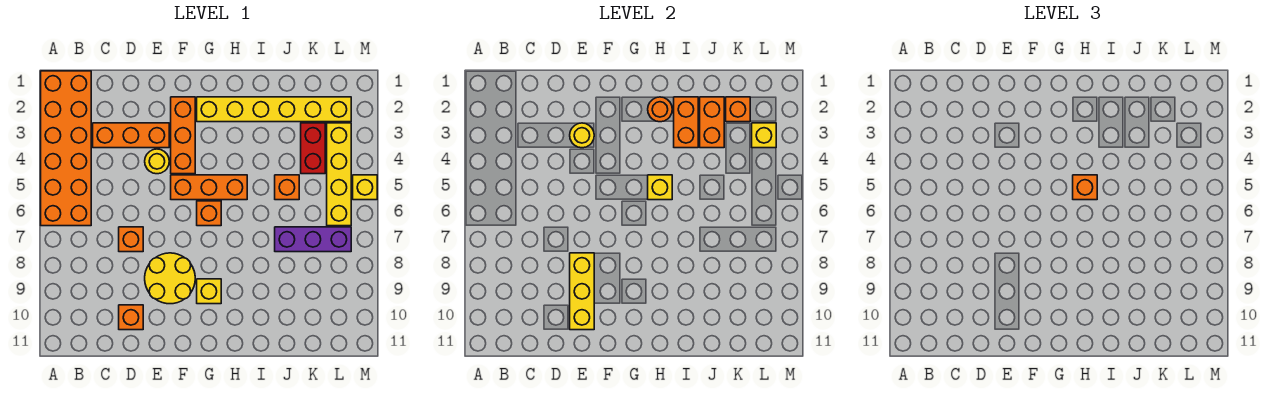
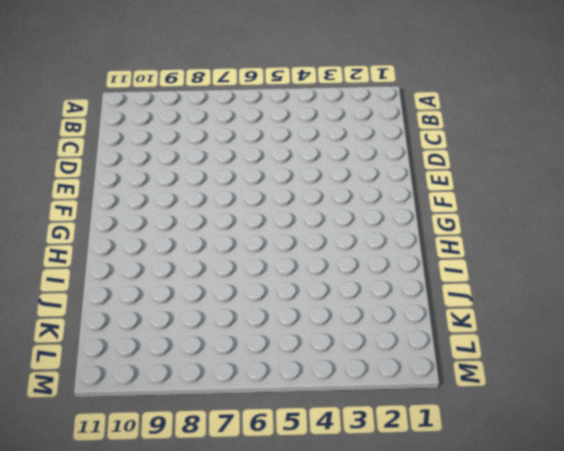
none -> orange 2x6 brick [41,71,91,226]
none -> orange 1x3 brick [93,123,169,148]
none -> orange 1x1 brick [119,227,143,252]

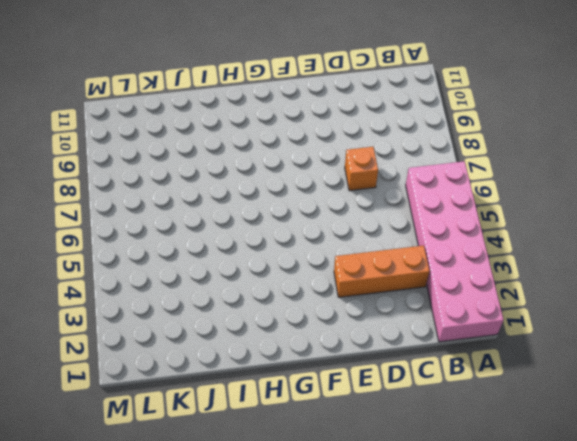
pink 2x6 brick [406,161,504,342] -> orange 2x6 brick [41,71,91,226]
none -> orange 1x1 brick [119,305,143,330]
none -> yellow 1x1 round brick [145,149,169,174]
none -> yellow 2x2 round brick [145,253,195,304]

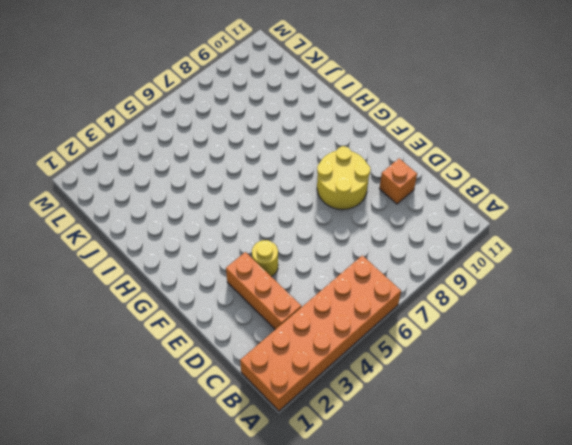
none -> orange 1x1 brick [119,227,143,252]
none -> orange 1x3 brick [171,97,195,174]
none -> orange 1x3 brick [171,175,247,200]

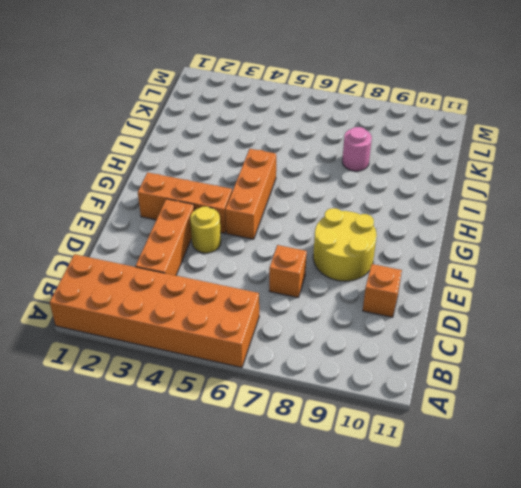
pink 1x1 round brick [342,127,372,171] -> none
none -> yellow 1x6 brick [197,97,351,122]
none -> orange 1x1 brick [197,201,221,226]
none -> yellow 1x1 brick [197,279,221,304]

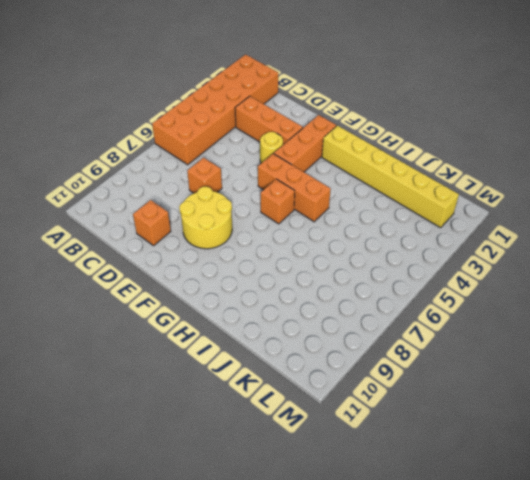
none -> yellow 1x1 brick [197,279,221,304]
none -> orange 1x1 brick [275,175,299,200]
none -> purple 1x3 brick [275,227,351,252]

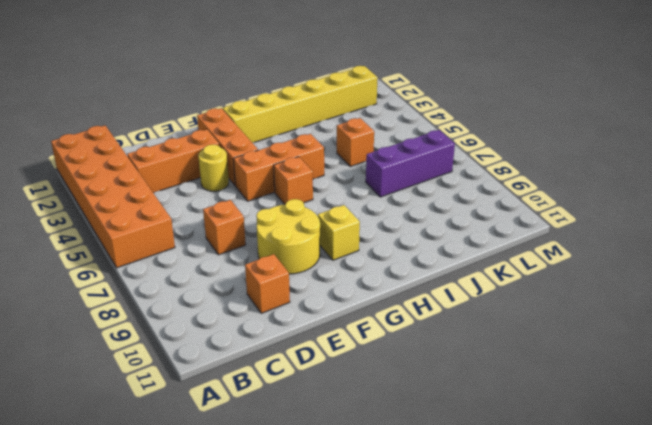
none -> red 1x2 brick [301,123,325,174]
none -> yellow 1x4 brick [327,123,351,226]
none -> yellow 1x1 brick [353,175,377,200]

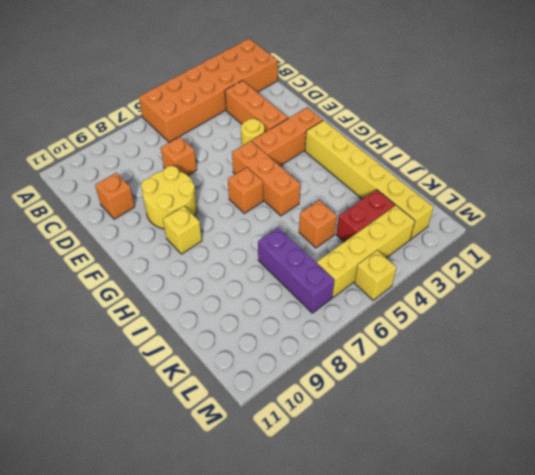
none -> yellow 1x1 round brick [570,123,594,148]
none -> yellow 1x3 brick [570,253,594,330]
none -> orange 1x1 round brick [648,97,672,122]

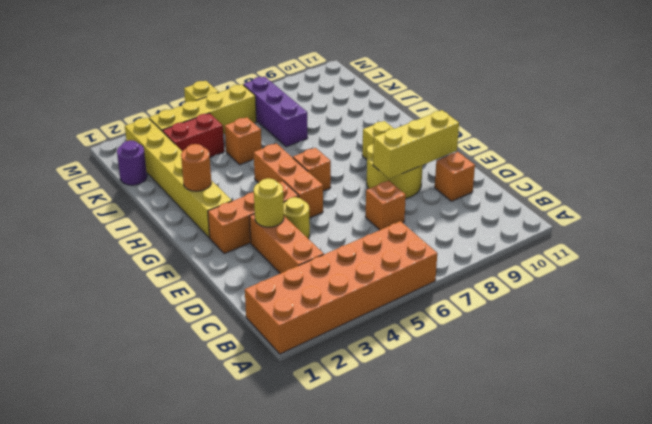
purple 1x1 round brick [117,140,147,185] -> none
none -> yellow 1x1 brick [648,175,672,200]
none -> orange 1x2 brick [674,97,698,148]
none -> orange 1x2 brick [700,97,724,148]

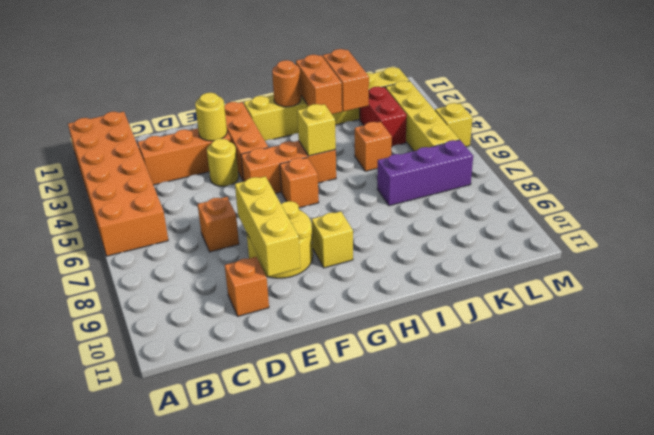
none -> orange 1x1 brick [726,97,750,122]
none -> yellow 1x1 brick [752,123,776,148]
none -> orange 1x1 brick [1073,175,1097,200]

